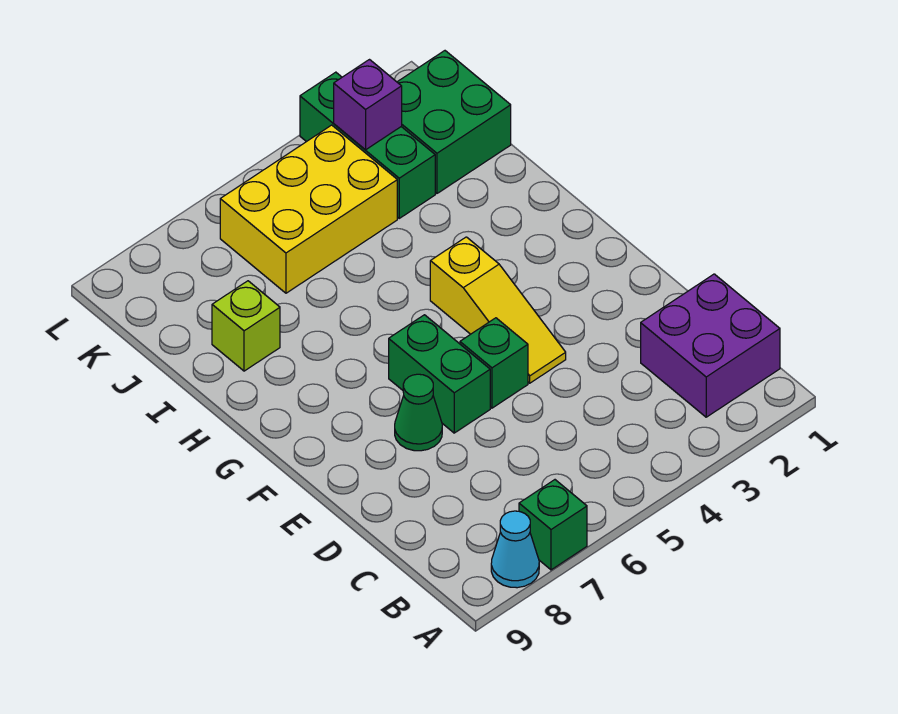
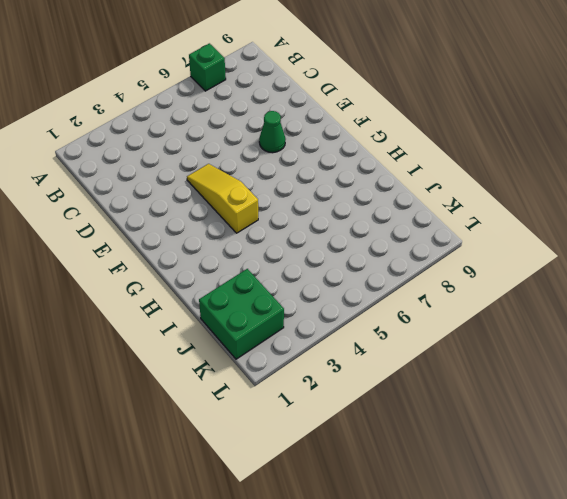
none -> cyan 1x1 cone [491,511,539,588]
none -> purple 2x2 brick [641,274,780,417]
none -> green 1x1 brick [460,318,528,408]

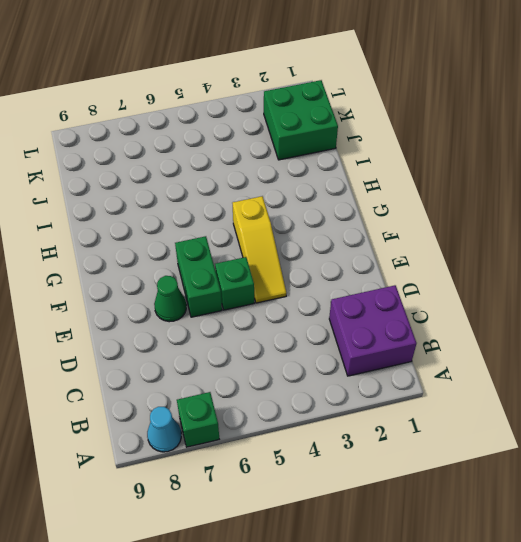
none -> lime 1x1 brick [212,281,280,371]
none -> green 1x3 brick [300,72,435,218]
none -> yellow 2x3 brick [220,125,397,293]

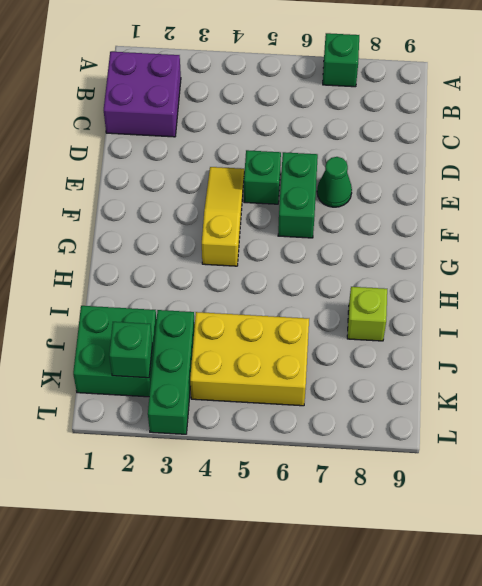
green 1x1 brick [109,322,152,378] -> none
none -> cyan 1x1 cone [491,511,539,588]
none -> purple 1x1 brick [334,60,402,150]

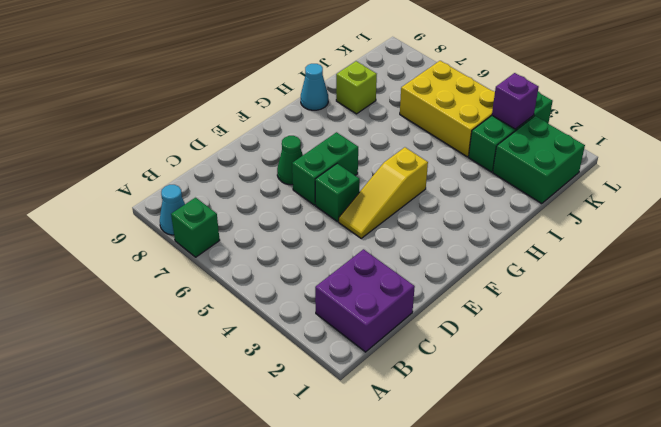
cyan 1x1 cone [301,64,328,110] -> none

